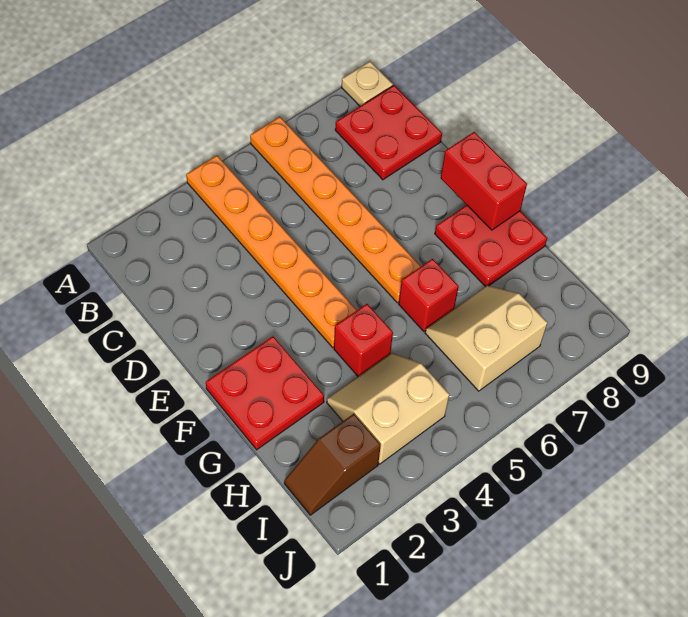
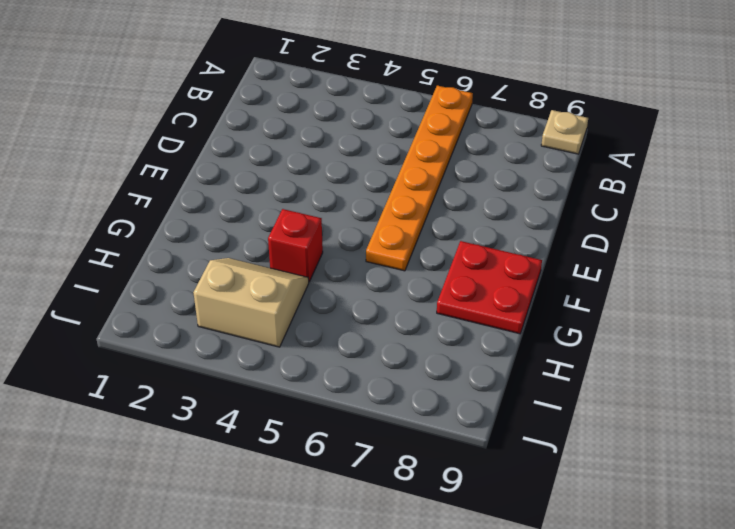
none -> orange 1x6 plate [186,156,357,347]
none -> red 2x2 plate [335,85,442,180]
none -> red 2x2 plate [206,336,324,450]

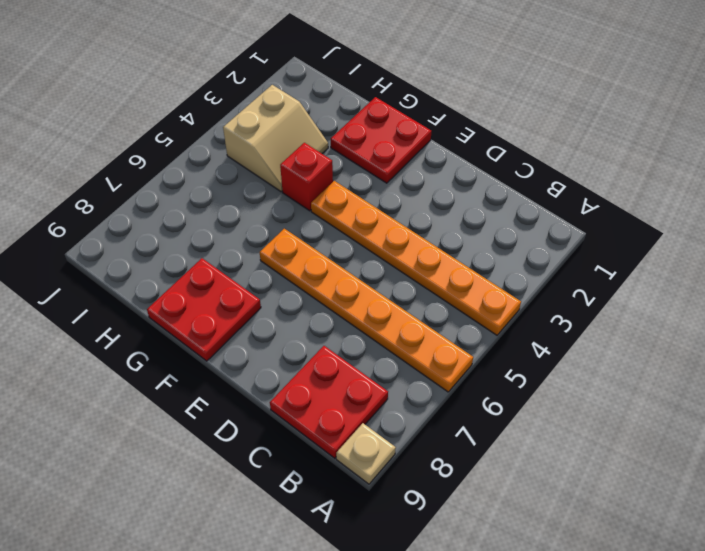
none -> red 1x1 brick [399,259,459,331]
none -> tan 2x2 slope [425,286,548,391]
none -> brown 1x2 slope [284,414,381,515]

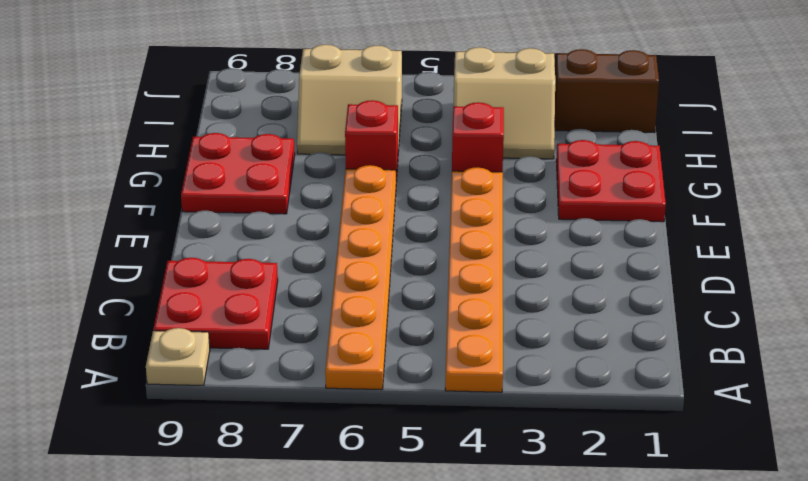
brown 1x2 brick [555,49,659,133] -> brown 1x2 slope [284,414,381,515]
none -> red 1x2 brick [441,132,527,230]

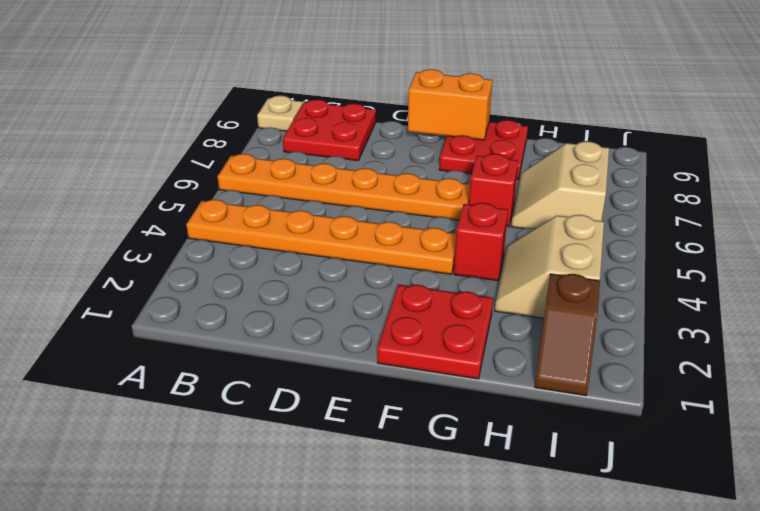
orange 1x2 brick [408,69,492,140] -> red 1x2 brick [441,132,527,230]

